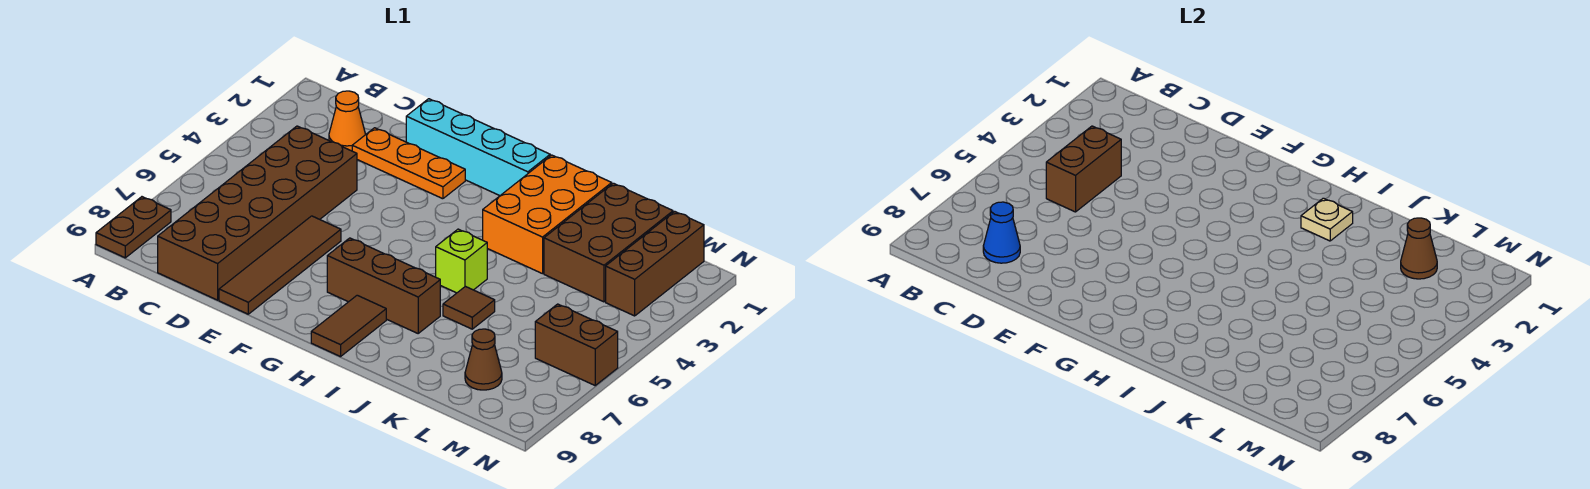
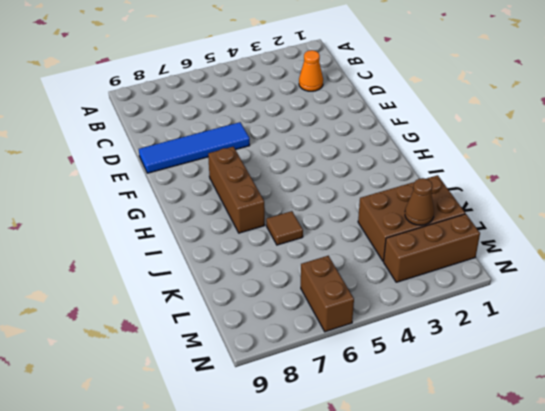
blue 1x4 tile [139,122,250,173] -> brown 1x4 tile [219,216,341,314]
none -> brown 1x2 plate [96,197,171,258]
none -> brown 2x6 brick [158,126,357,300]
none -> orange 1x3 plate [352,128,465,199]

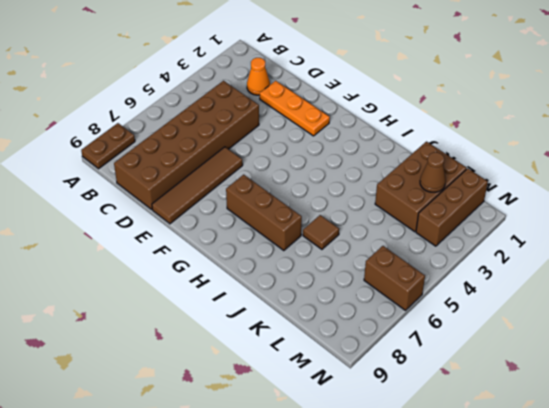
none -> cyan 1x4 brick [406,99,550,196]
none -> brown 1x2 tile [311,295,386,357]
none -> orange 2x3 brick [483,155,612,274]

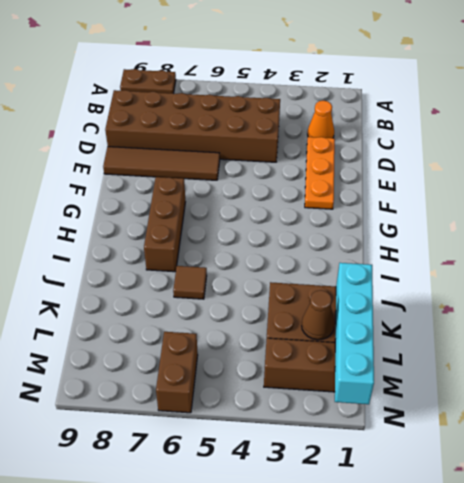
cyan 1x4 brick [335,263,374,404] -> cyan 1x4 brick moved to [406,99,550,196]
none -> brown 1x2 tile [311,295,386,357]
none -> orange 2x3 brick [483,155,612,274]
none -> lime 1x1 brick [436,229,487,293]

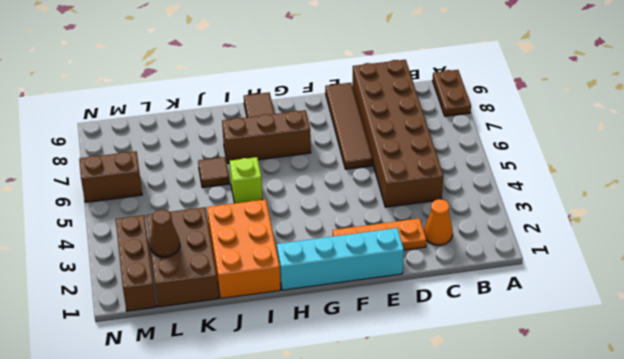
none -> brown 1x1 cone [465,329,502,390]
none -> brown 1x2 brick [1046,126,1121,212]
none -> blue 1x1 cone [983,202,1020,263]

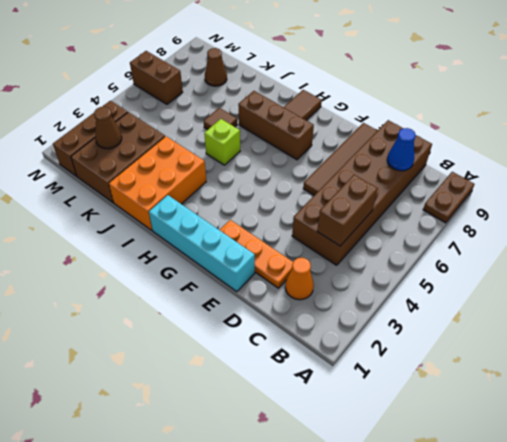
none -> tan 1x1 plate [1301,198,1353,241]

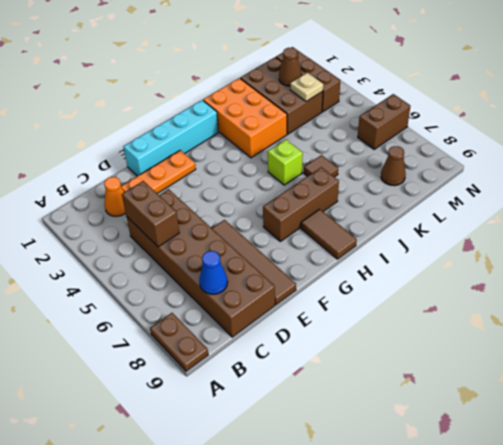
tan 1x1 plate [290,73,323,101] -> tan 1x1 plate moved to [1301,198,1353,241]

